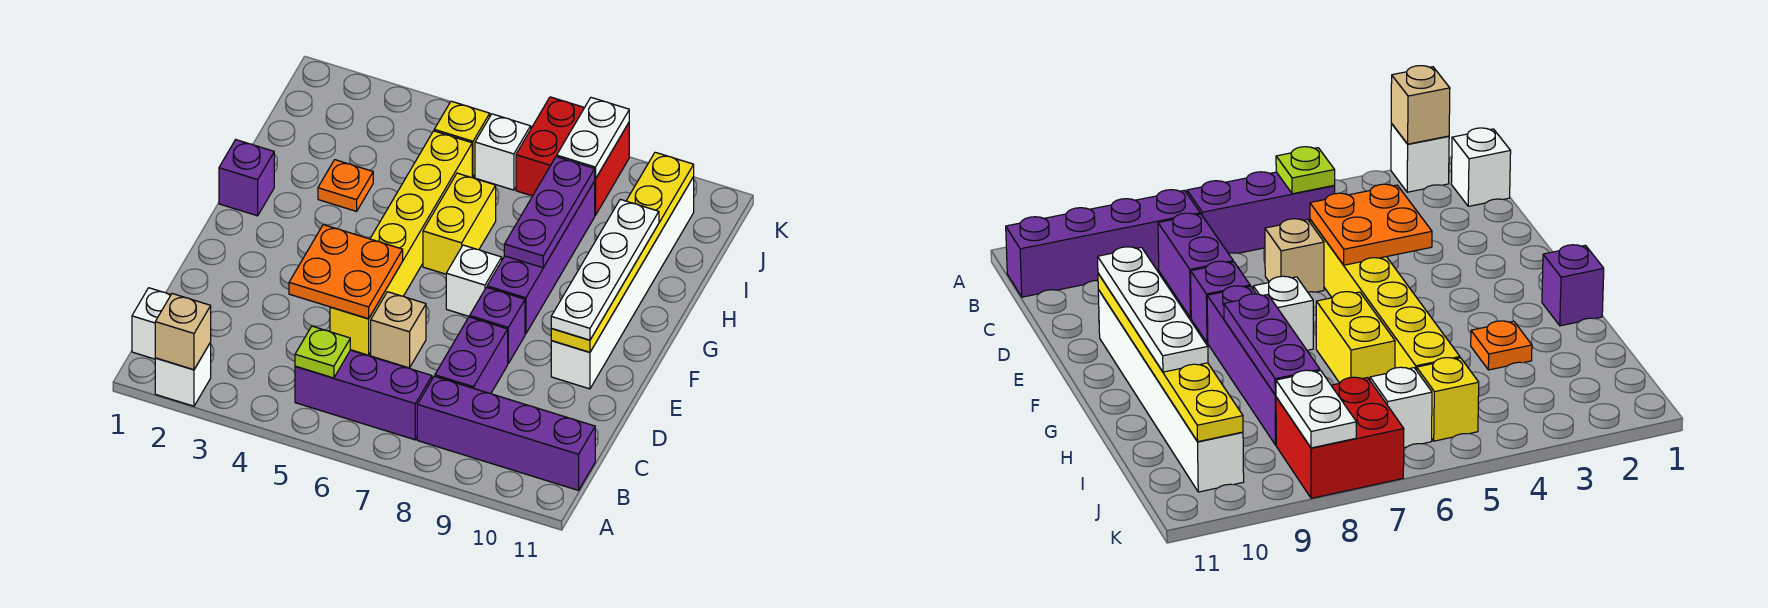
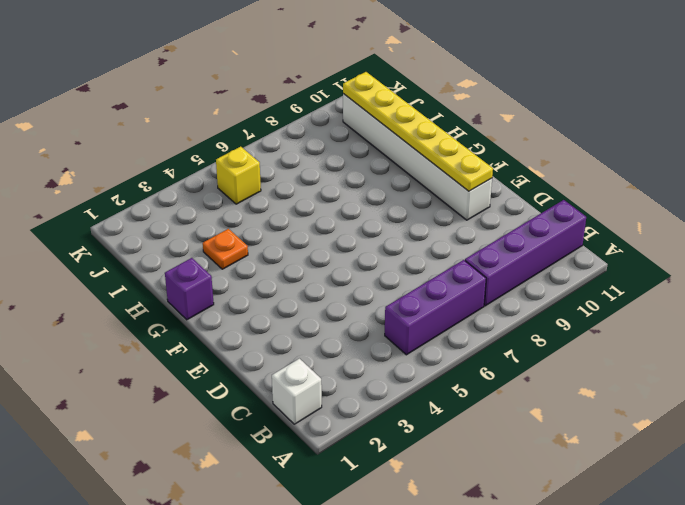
none -> white 1x1 brick [155,343,211,406]
none -> purple 1x2 brick [435,317,508,393]
none -> yellow 1x6 brick [330,131,472,355]

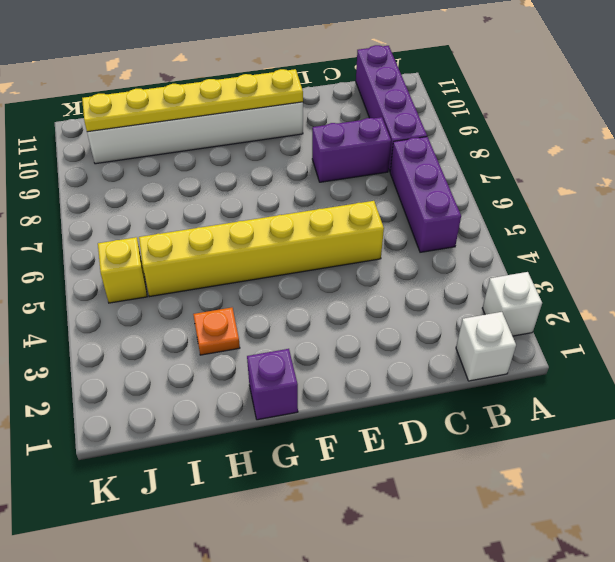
none -> tan 1x1 brick [371,292,426,368]
none -> purple 1x1 brick [470,287,525,363]
none -> white 1x1 brick [446,245,502,317]

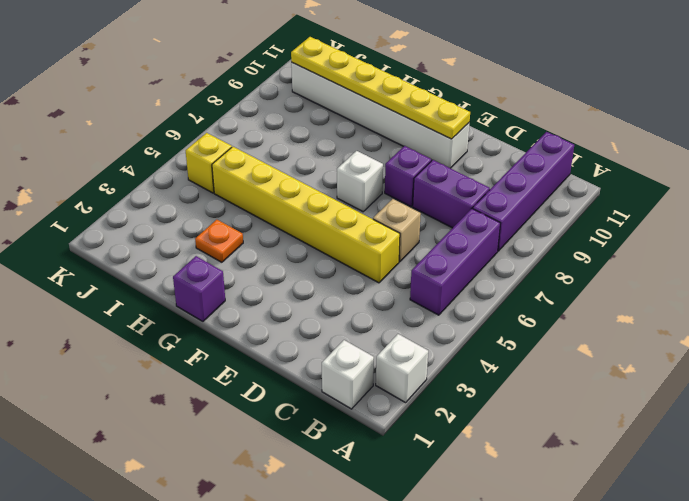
none -> purple 1x4 brick [487,181,595,334]
none -> yellow 1x2 brick [423,173,496,274]
none -> white 1x1 brick [475,114,531,190]

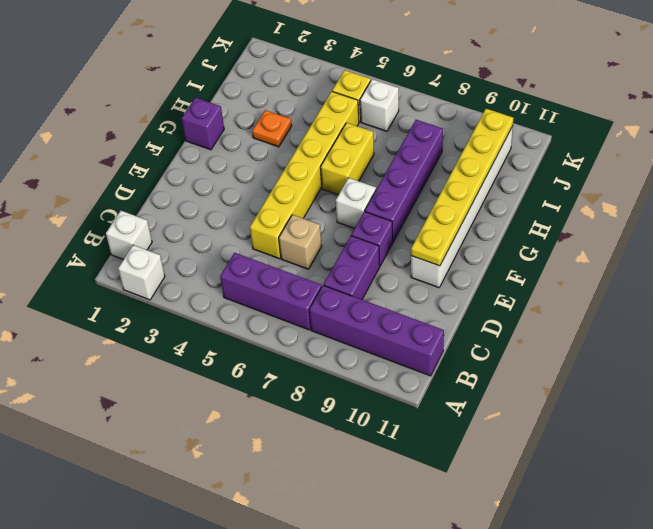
none -> red 2x2 brick [516,97,629,215]
none -> tan 1x1 brick [155,294,211,370]
none -> lime 1x1 plate [295,326,350,378]

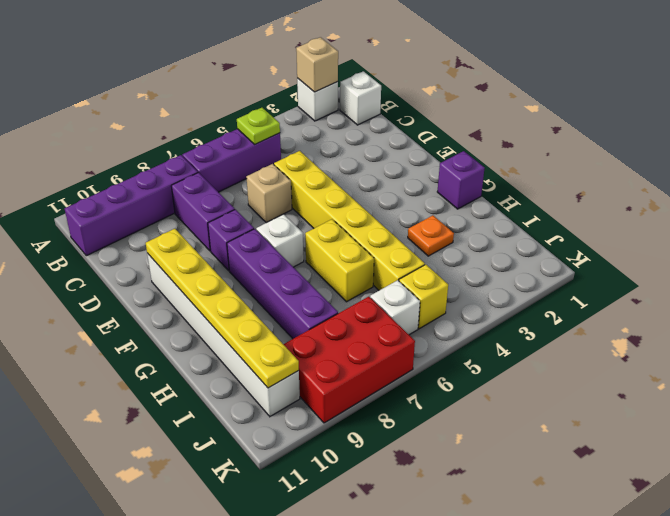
red 2x3 brick [283,297,415,423] -> red 2x2 brick [516,97,629,215]
none -> orange 2x2 plate [289,225,403,319]
none -> purple 1x3 plate [504,157,595,268]
none -> white 1x2 plate [557,98,629,179]

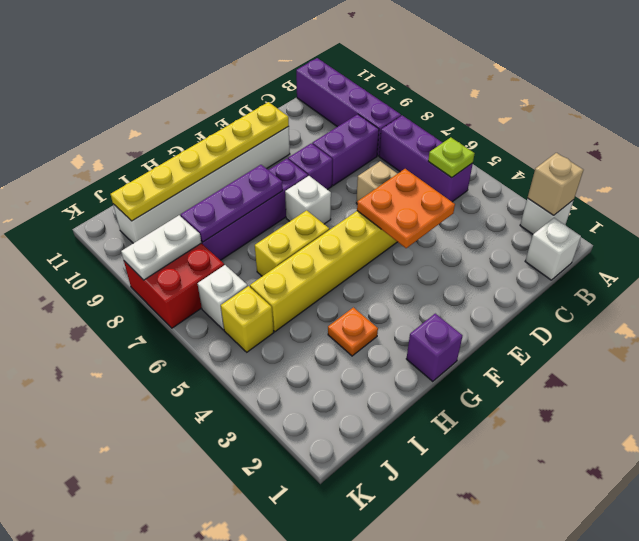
none -> white 1x4 plate [551,199,659,340]

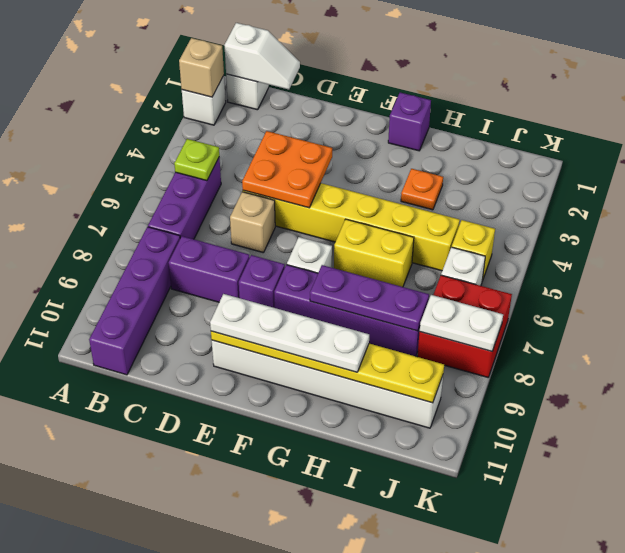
white 1x2 slope [224,23,300,90] -> none

